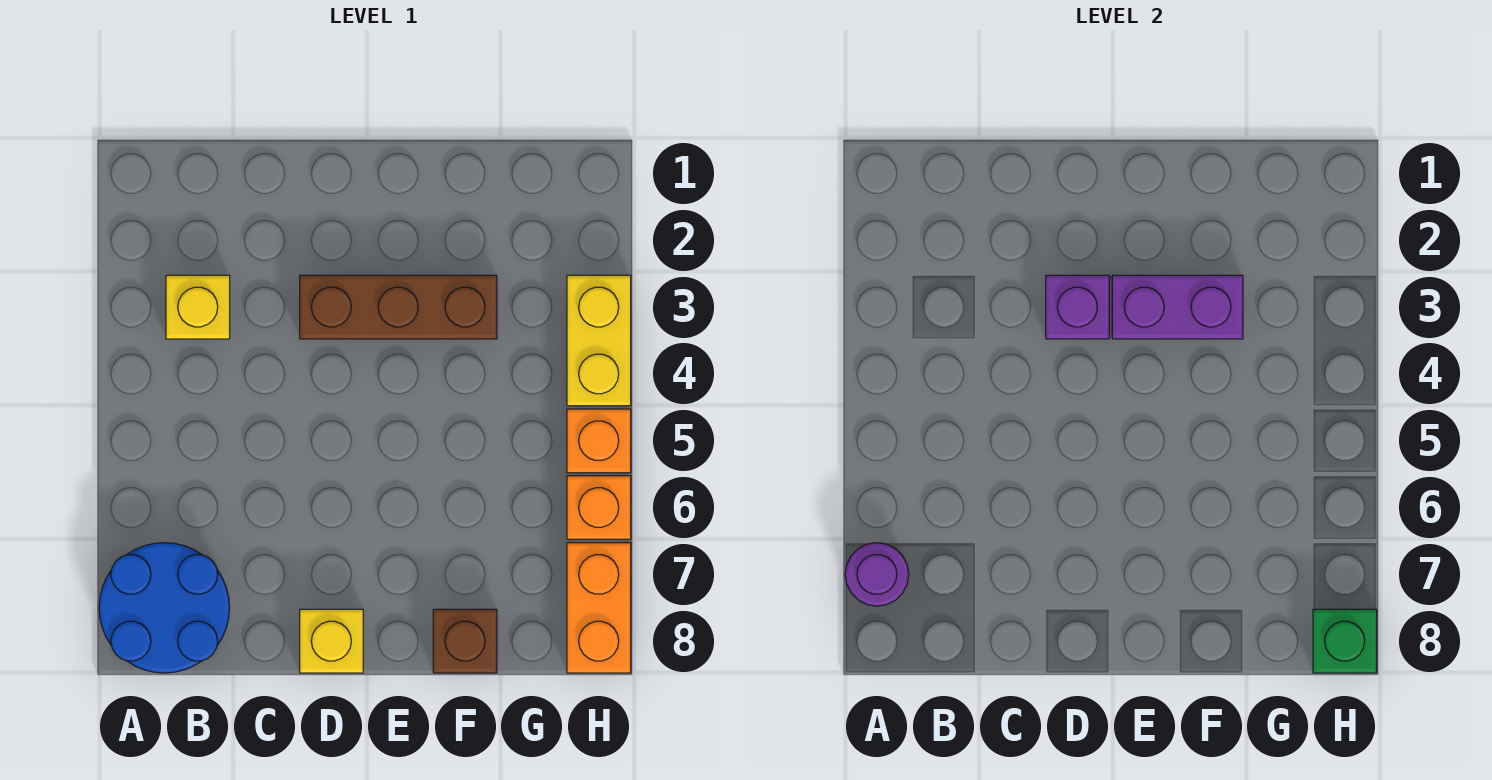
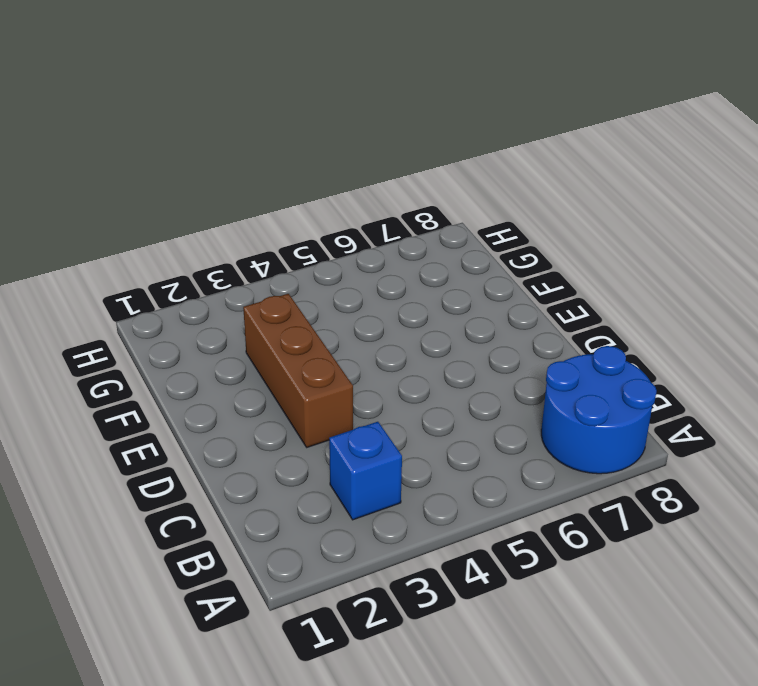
blue 1x1 brick [329,422,402,520] -> yellow 1x1 brick [166,275,230,339]
none -> yellow 1x1 brick [300,609,363,673]
none -> brown 1x1 brick [433,609,497,673]
none -> yellow 1x2 brick [567,275,631,406]

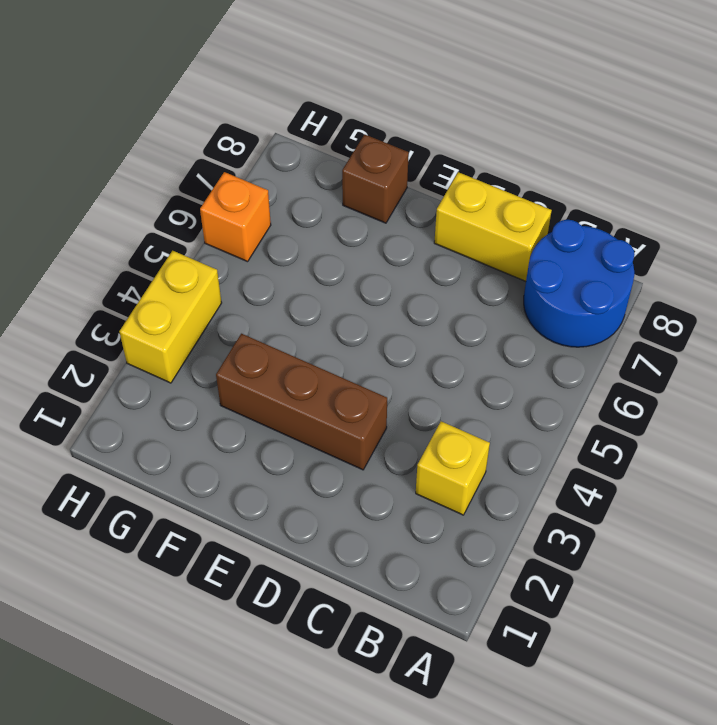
yellow 1x2 brick [434,172,552,281] -> yellow 1x1 brick [300,609,363,673]
none -> orange 1x1 brick [567,409,631,473]
none -> orange 1x2 brick [567,543,631,673]
none -> purple 1x1 round brick [845,543,909,606]

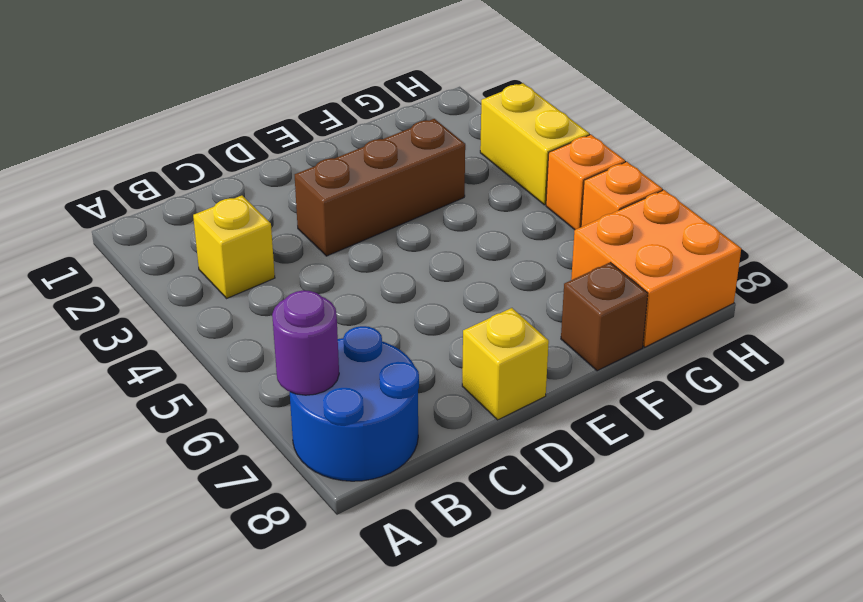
orange 2x2 brick [571,190,741,347] -> orange 1x2 brick [567,543,631,673]
none -> purple 1x1 brick [1046,275,1109,339]
none -> purple 1x2 brick [1112,275,1243,339]
none -> green 1x1 brick [1313,609,1377,673]

